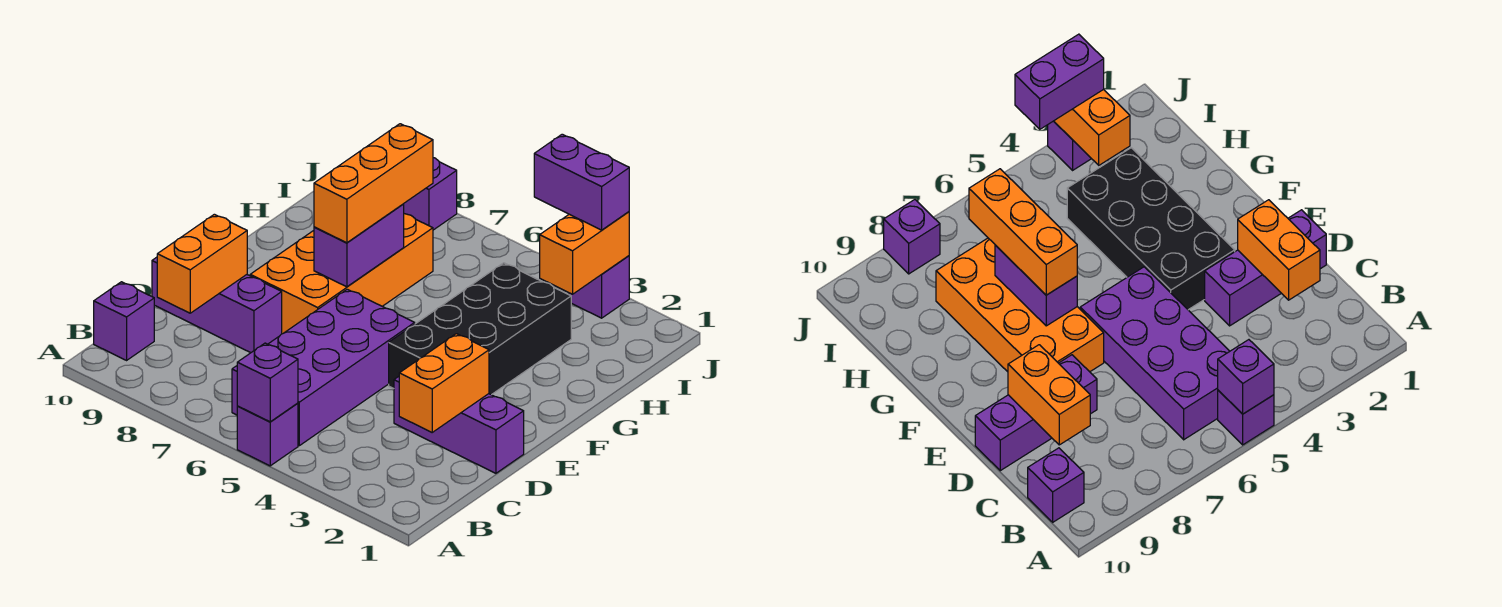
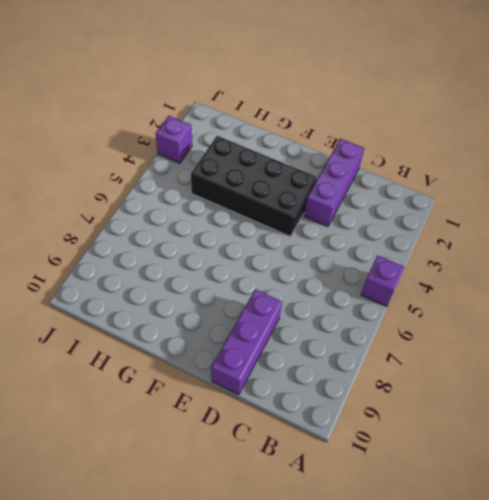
none -> purple 2x4 brick [232,289,415,446]
none -> purple 1x1 brick [94,282,154,360]
none -> orange 2x4 brick [250,214,433,334]

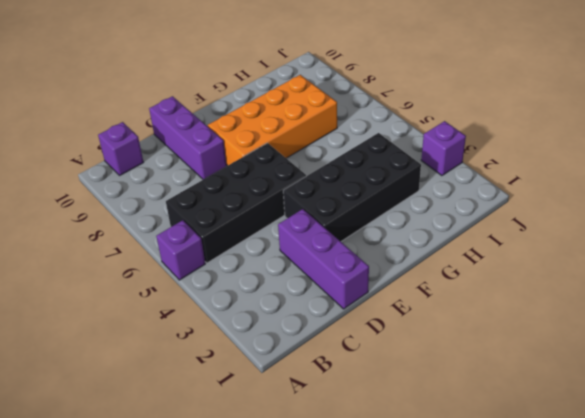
black 2x4 brick [166,143,306,263] -> purple 2x4 brick [232,289,415,446]
none -> purple 1x1 brick [404,158,457,230]
none -> purple 1x1 brick [237,343,298,422]
none -> orange 1x2 brick [399,334,489,432]

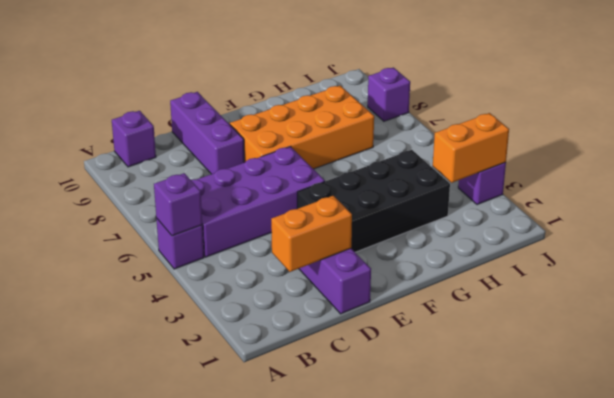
none -> orange 1x2 brick [157,214,247,313]
none -> purple 1x2 brick [314,204,404,287]
none -> orange 1x3 brick [314,124,433,243]

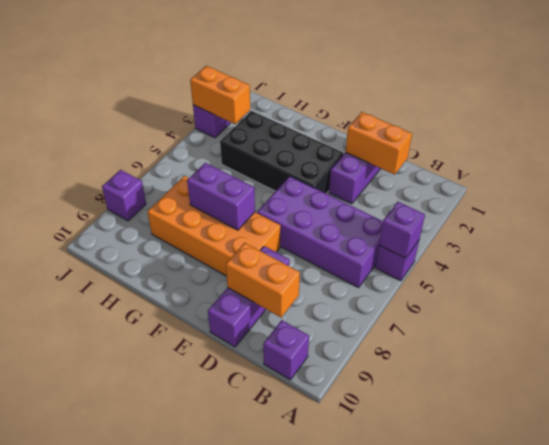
none -> orange 1x3 brick [314,124,433,243]
none -> purple 1x2 brick [534,134,629,230]

